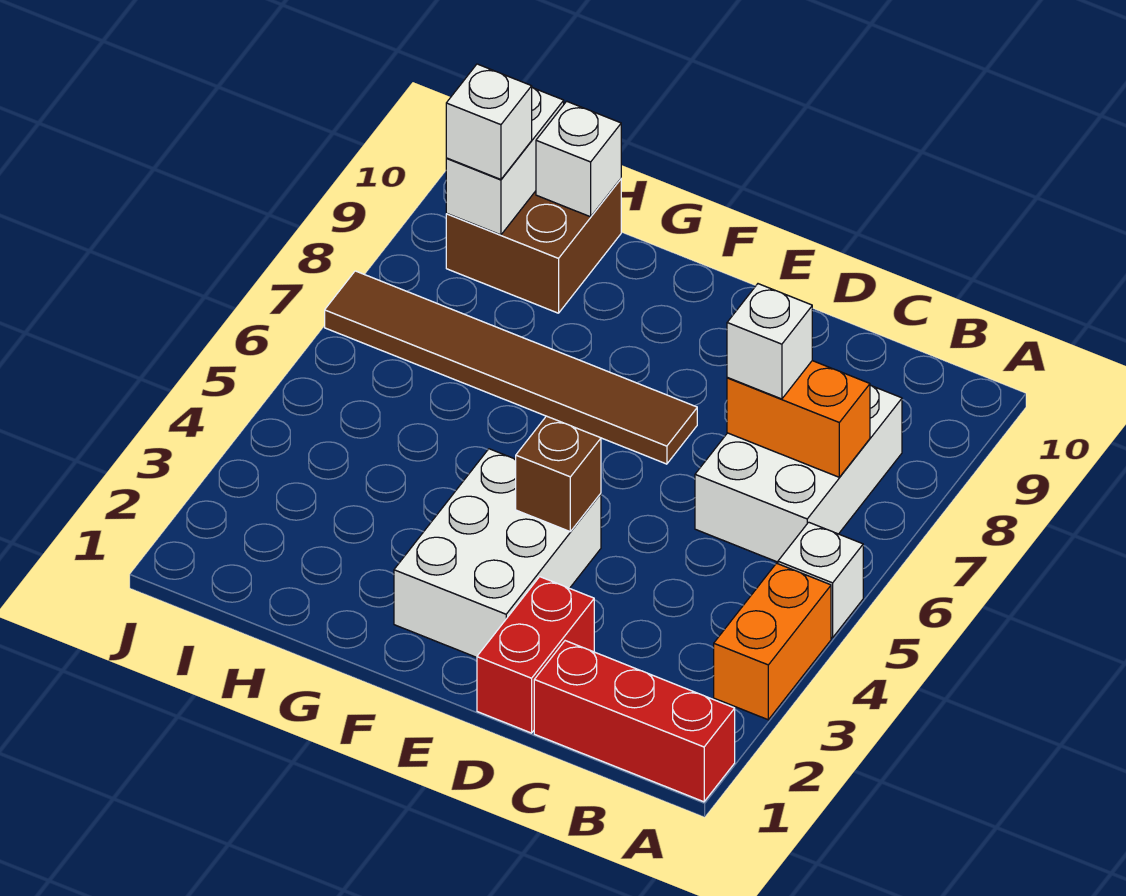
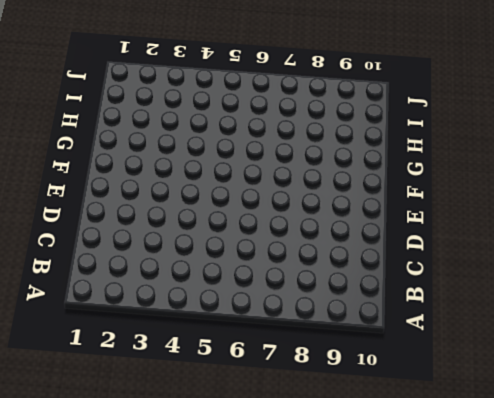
none -> red 1x3 brick [534,641,735,802]
none -> orange 1x2 brick [714,563,831,720]
none -> white 1x1 brick [778,522,863,638]

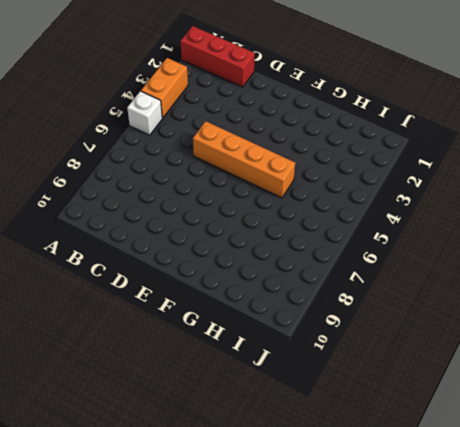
orange 1x4 brick [193,121,295,198] -> none
none -> white 2x3 brick [695,385,902,562]
none -> red 1x2 brick [477,577,594,733]
none -> white 2x3 brick [394,449,601,657]

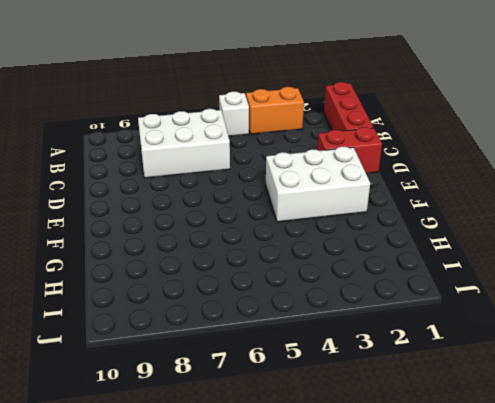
none -> brown 1x6 tile [325,271,697,464]
none -> brown 2x2 brick [446,179,621,313]
none -> orange 1x2 brick [727,361,870,477]

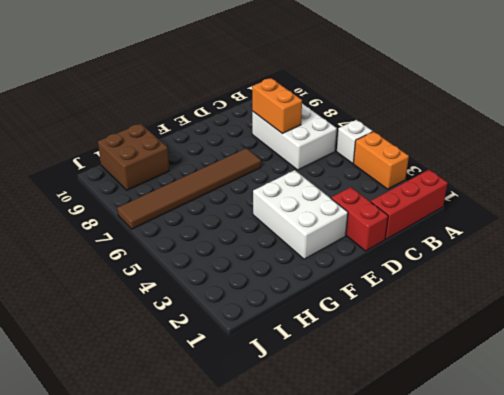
orange 1x2 brick [252,78,302,133] -> orange 1x2 brick turned to [727,361,870,477]
none -> brown 1x1 brick [516,416,601,531]
none -> white 1x1 brick [536,101,621,217]
none -> white 1x2 brick [446,88,564,235]

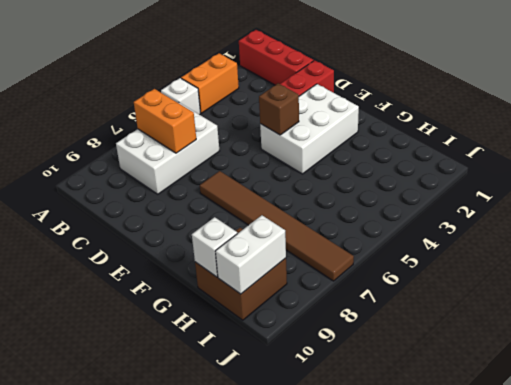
none -> white 1x1 brick [727,284,812,399]
none -> white 1x1 brick [446,64,532,179]

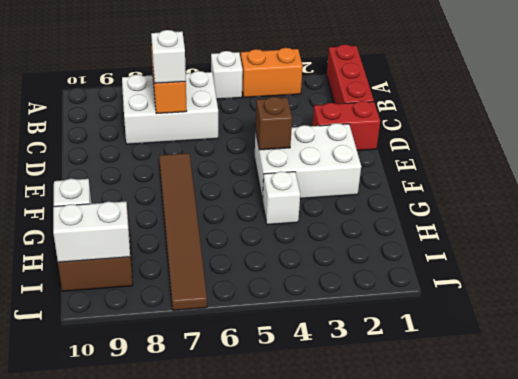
white 1x1 brick [263,171,300,225] -> white 1x1 brick moved to [446,64,532,179]

